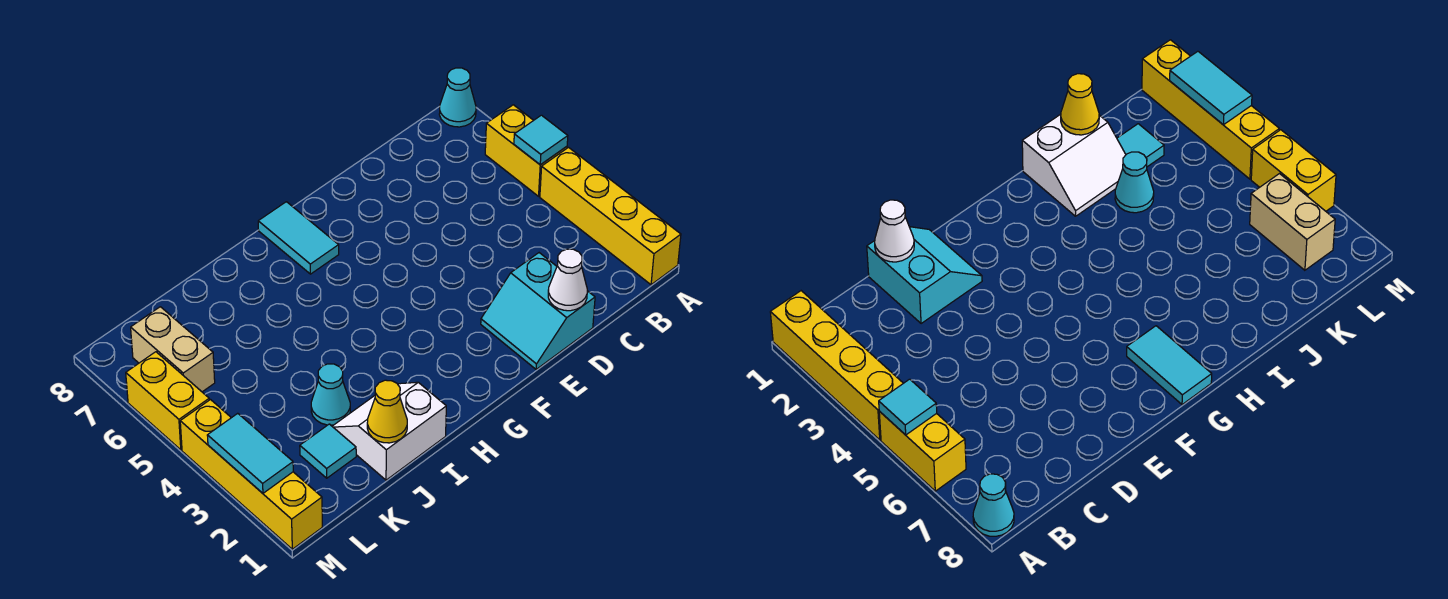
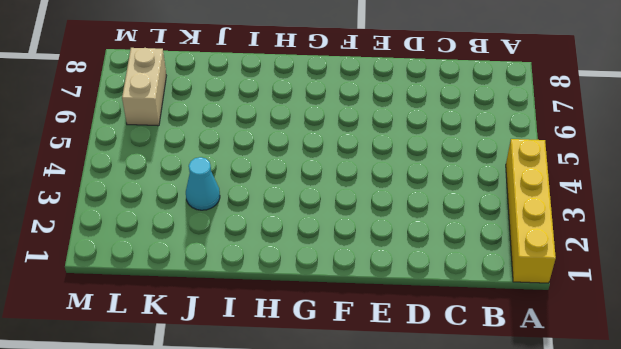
none -> yellow 1x2 brick [485,105,567,196]
none -> cyan 1x1 cone [439,68,476,127]
none -> cyan 2x2 slope [481,253,595,369]

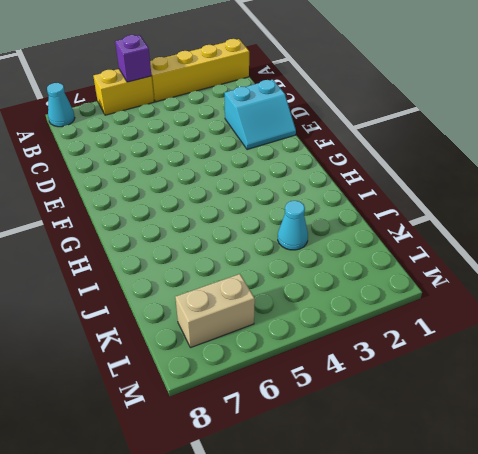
purple 1x1 brick [115,35,152,82] -> cyan 1x1 tile [514,115,568,165]
none -> cyan 1x2 tile [258,202,339,274]
none -> white 2x2 slope [332,382,446,480]
none -> cyan 1x1 tile [300,424,356,478]

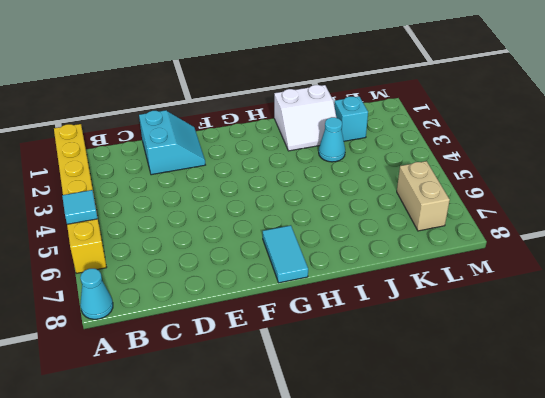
cyan 1x1 brick [334,97,368,141] -> cyan 1x1 tile [300,424,356,478]
none -> yellow 1x4 brick [180,400,322,549]
none -> yellow 1x2 brick [126,352,209,450]
none -> white 1x1 cone [548,249,587,311]

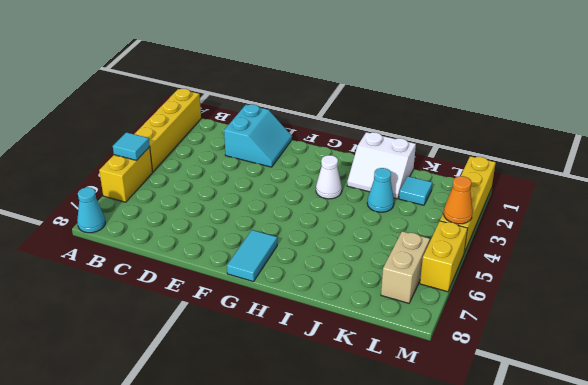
white 1x1 cone [316,155,342,199] -> white 1x1 cone moved to [548,249,587,311]
orange 1x1 cone [444,176,473,224] -> none
none -> yellow 1x1 cone [367,380,407,443]
none -> cyan 1x2 tile [207,413,293,493]

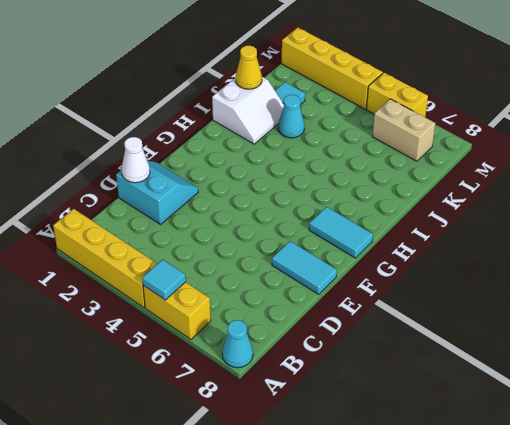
cyan 1x2 tile [272,241,337,294] -> cyan 1x2 tile moved to [207,413,293,493]

